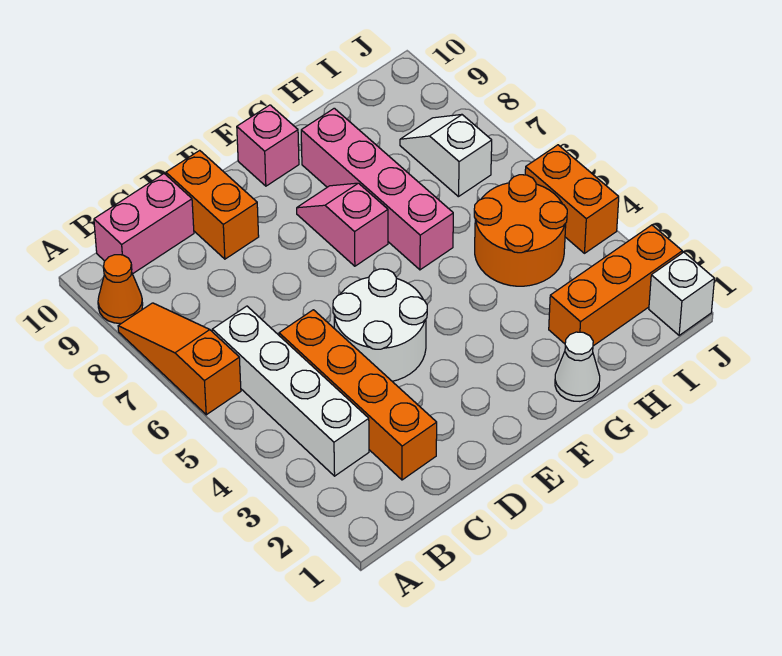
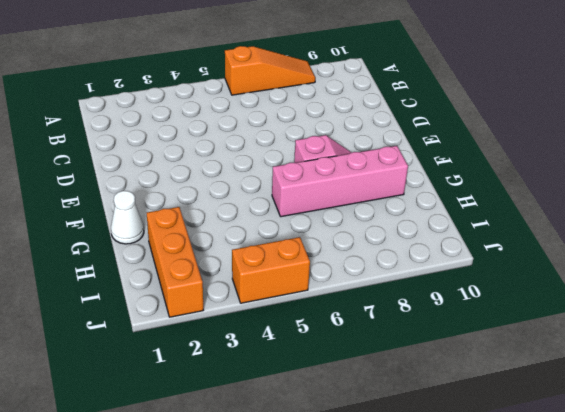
none -> orange 1x1 cone [98,255,143,323]
none -> white 1x4 brick [212,306,369,476]
none -> pink 1x2 brick [94,174,194,274]

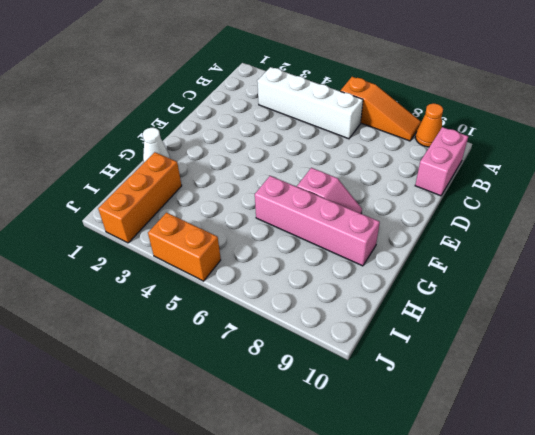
none -> orange 1x4 brick [279,310,437,480]
none -> white 2x2 round brick [333,269,427,381]
none -> orange 1x2 brick [166,150,259,259]

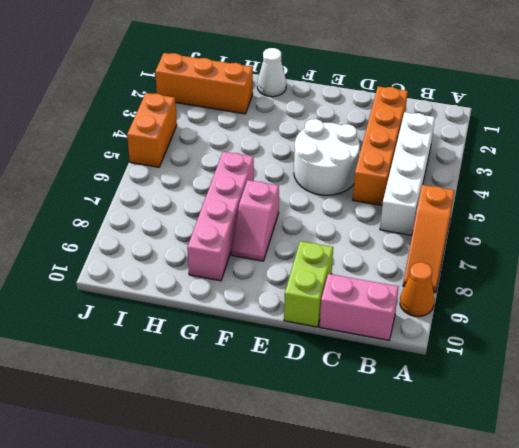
lime 1x2 brick [284,241,333,327] -> orange 1x2 brick [166,150,259,259]
none -> pink 1x1 brick [237,105,299,186]
none -> orange 2x2 round brick [474,175,567,286]
none -> white 1x2 slope [400,114,492,197]

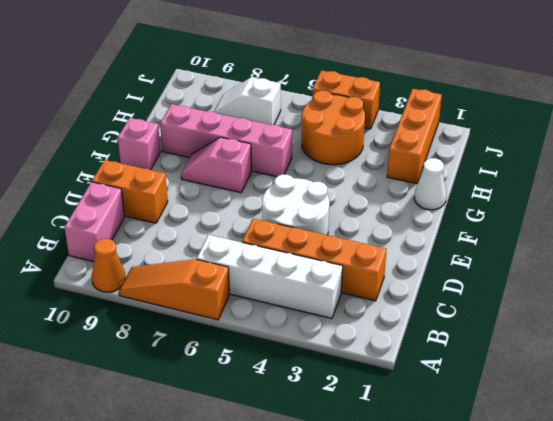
none -> white 1x1 brick [649,252,714,335]

